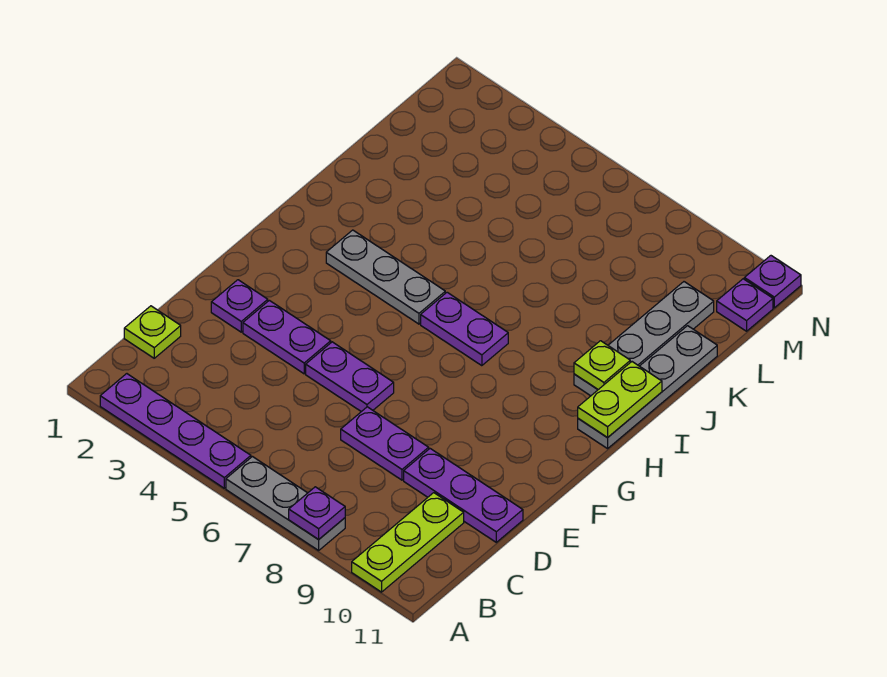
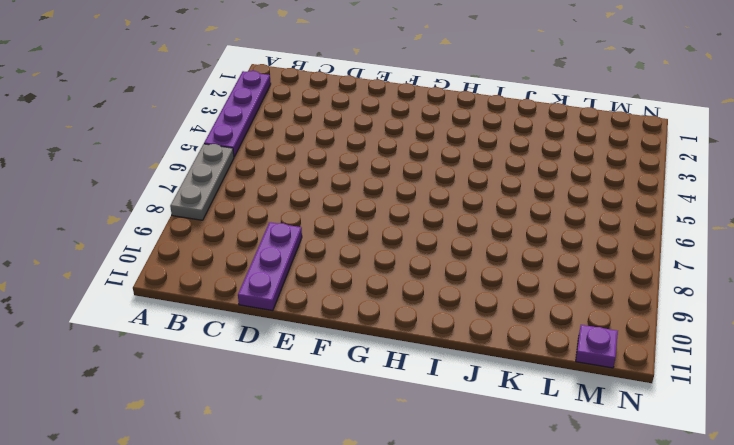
none -> lime 1x3 plate [352,493,464,592]
none -> lime 1x1 plate [124,306,181,358]
none -> purple 1x2 plate [341,407,429,480]

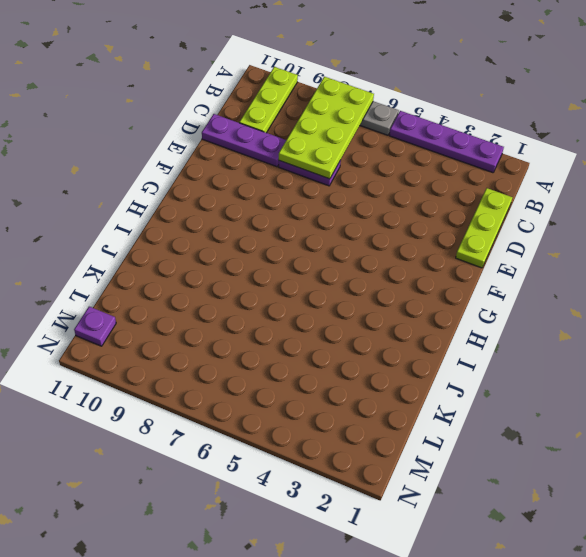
lime 2x4 plate [279,77,374,179] -> purple 1x1 plate [289,487,345,540]
lime 1x3 plate [456,188,512,268] -> lime 1x1 plate [124,306,181,358]
none -> purple 1x1 plate [211,280,268,332]
none -> purple 1x2 plate [243,300,331,374]
none -> purple 1x2 plate [306,342,394,412]

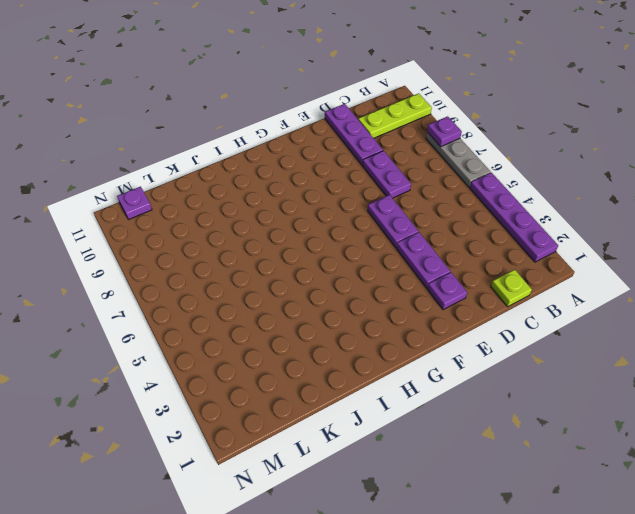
none -> grey 1x3 plate [326,230,445,324]
none -> purple 1x2 plate [421,292,508,366]
none -> grey 1x4 plate [578,326,717,449]

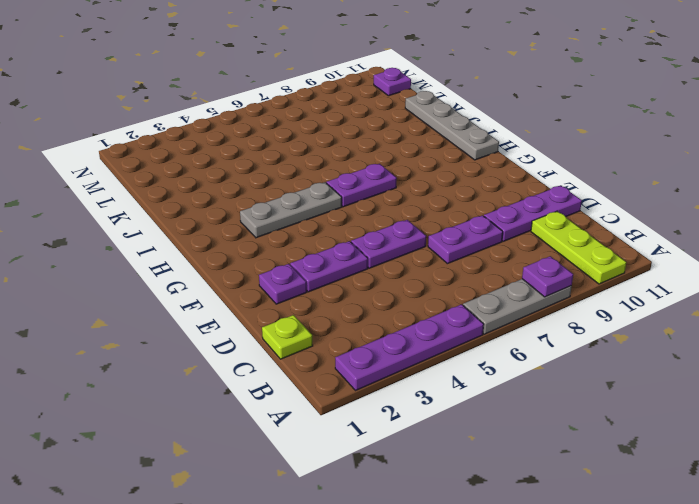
none -> grey 1x4 plate [574,282,714,396]
none -> purple 1x1 plate [744,256,801,308]
none -> lime 1x2 plate [578,362,662,438]

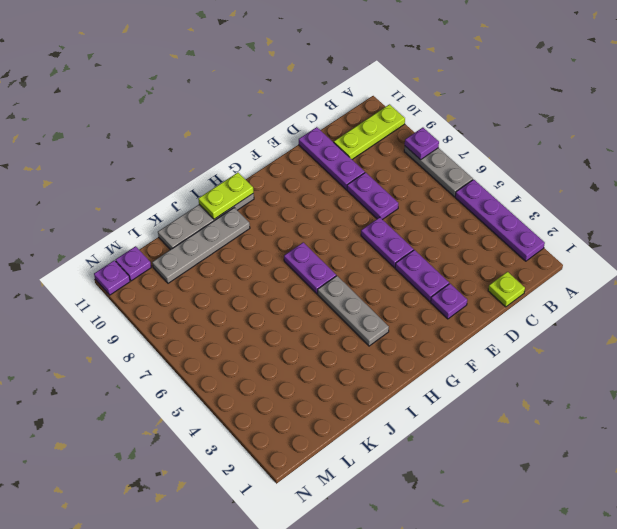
none -> lime 1x1 plate [574,341,630,390]

